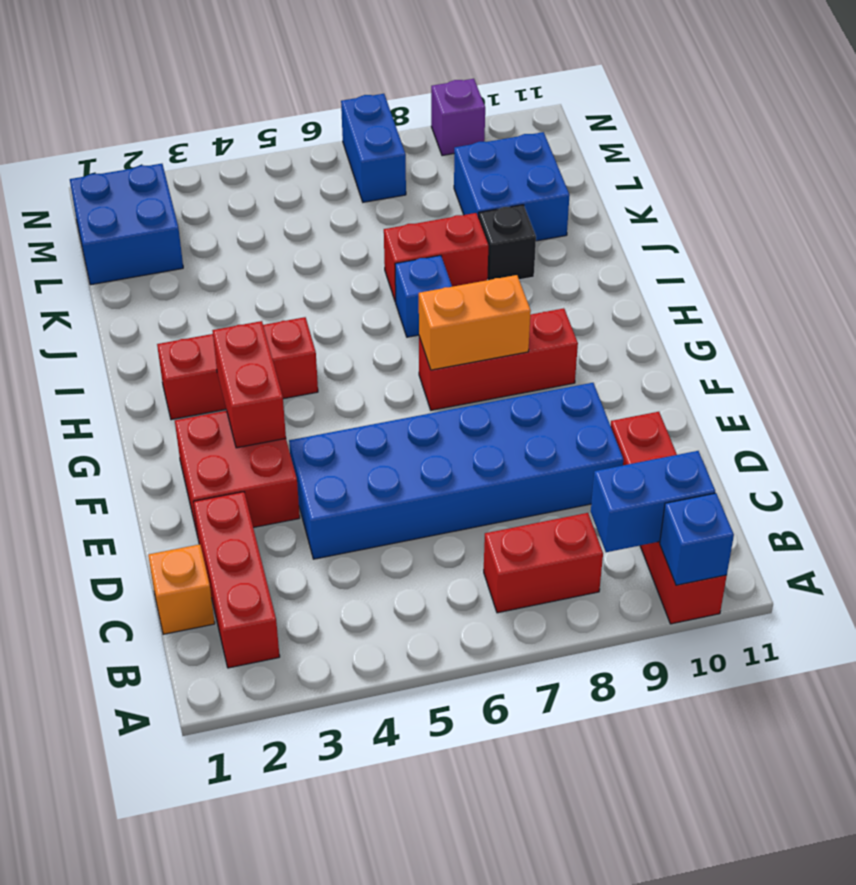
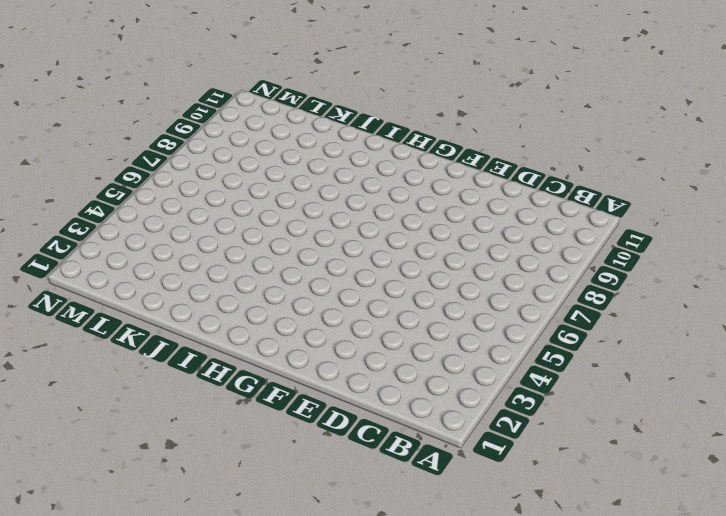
none -> red 1x4 brick [611,412,727,624]
none -> red 1x3 brick [193,492,280,668]
none -> red 1x2 brick [484,513,603,613]

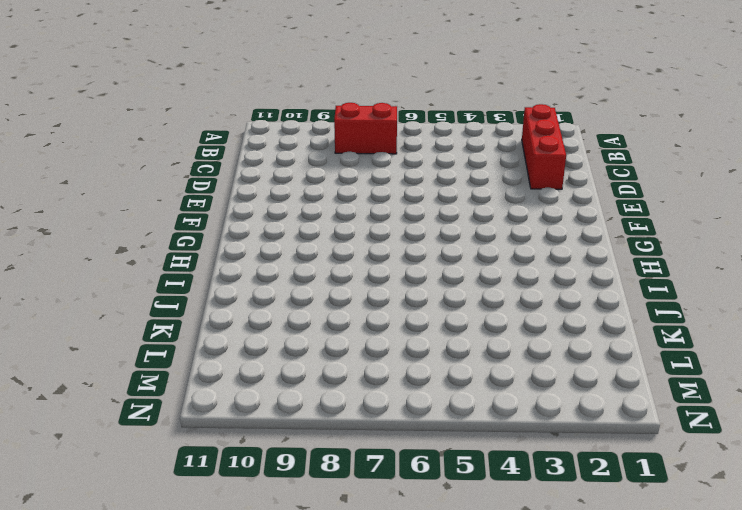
none -> red 1x4 brick [611,412,727,624]
none -> orange 1x1 brick [148,544,215,634]
none -> blue 2x6 brick [289,383,623,559]

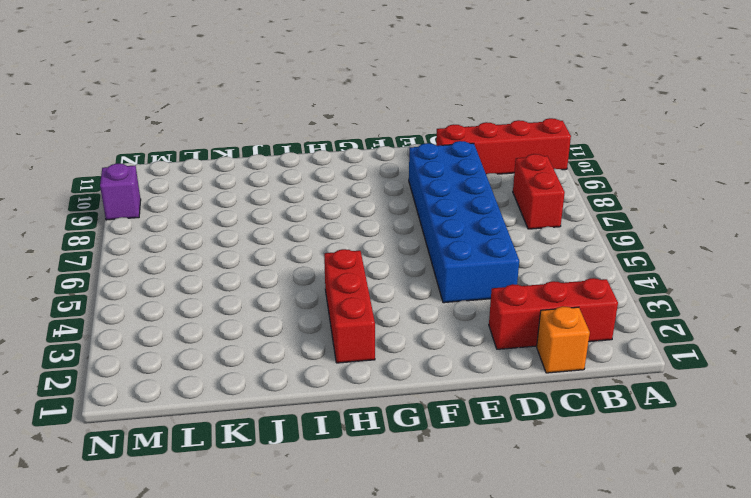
none -> red 2x2 brick [175,411,300,536]
none -> red 1x3 brick [419,308,578,410]
none -> blue 1x1 brick [395,255,452,337]

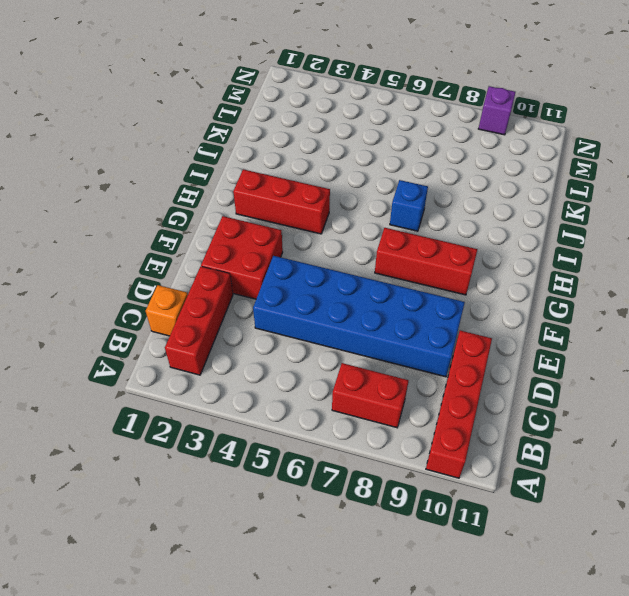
none -> red 1x2 brick [384,213,488,302]
none -> black 1x1 brick [479,205,536,280]
none -> blue 2x2 brick [454,132,570,241]

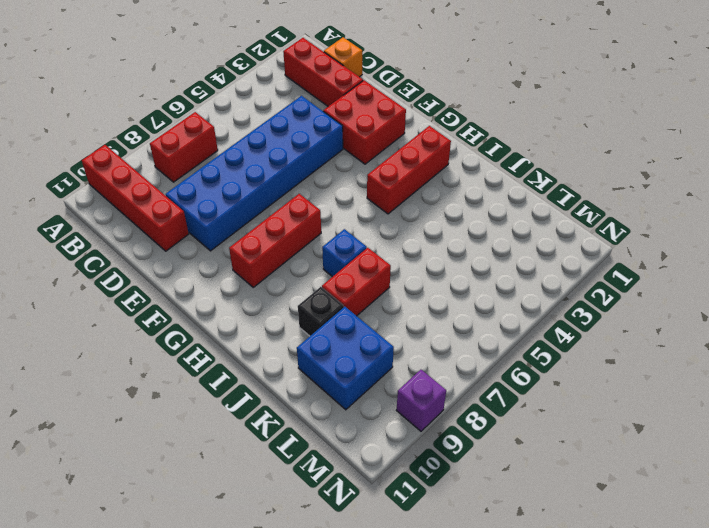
none -> blue 2x2 brick [70,164,183,285]
none -> blue 1x2 brick [341,94,406,202]
none -> blue 1x1 brick [660,493,734,585]

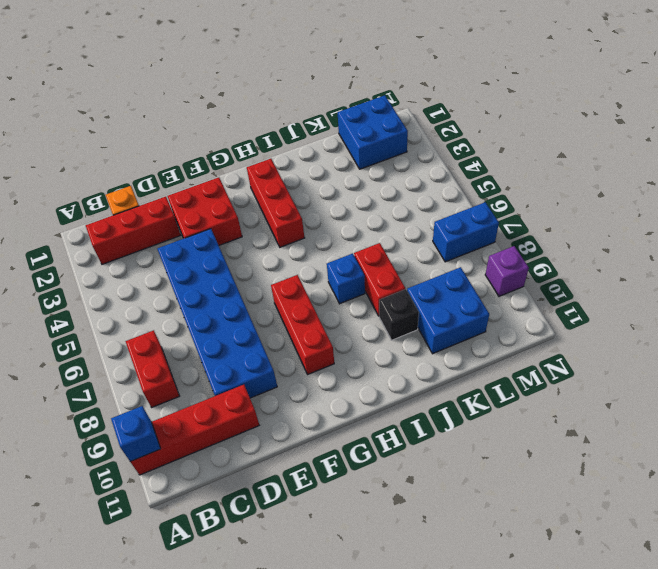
none -> blue 1x2 brick [591,451,715,552]
none -> red 1x2 brick [212,321,286,448]
none -> orange 1x2 brick [419,275,531,370]

